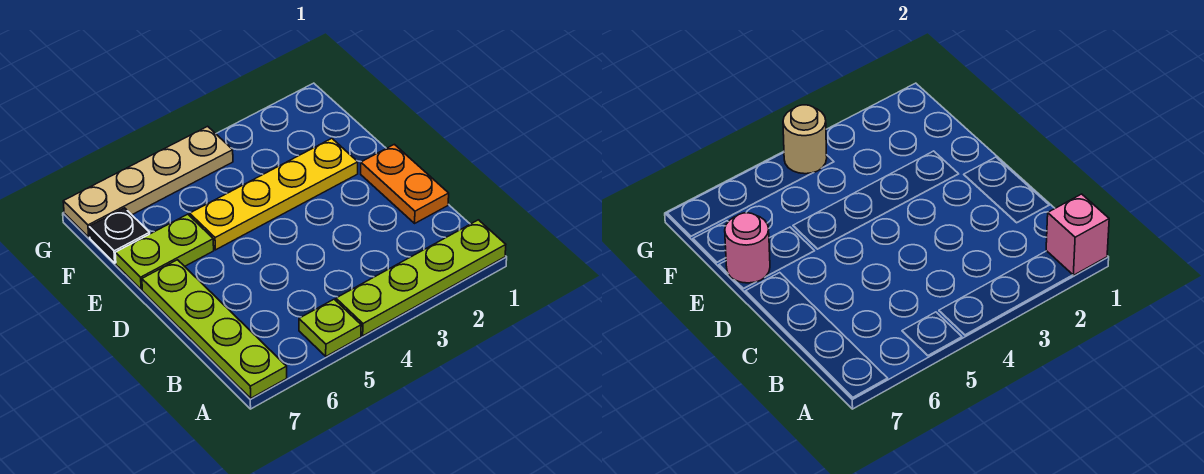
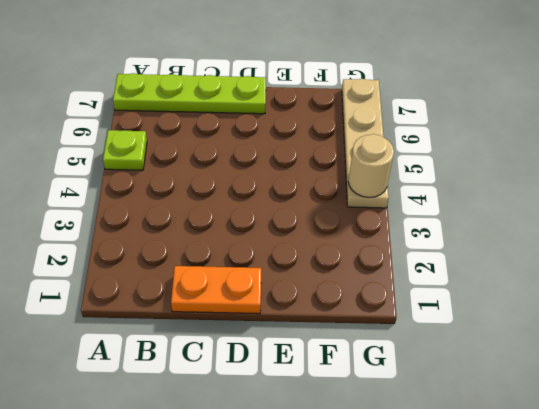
none -> lime 1x4 plate [336,220,506,336]
none -> yellow 1x4 plate [190,138,358,250]

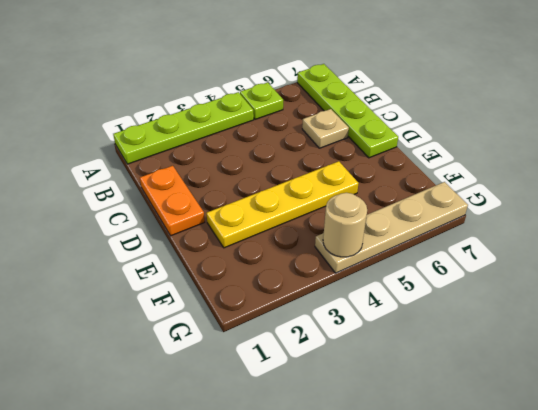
tan 1x1 plate [302,109,349,148] -> none
none -> lime 1x2 plate [115,214,214,290]
none -> black 1x1 plate [89,208,150,263]

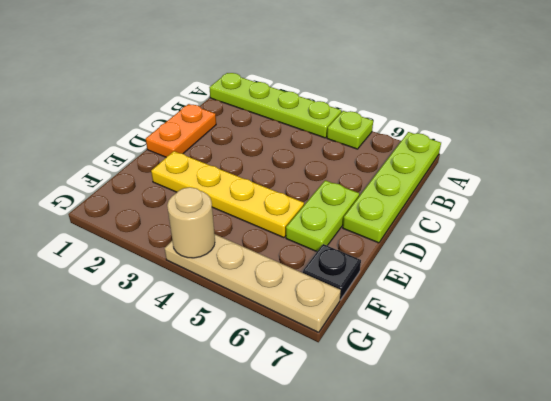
lime 1x2 plate [286,180,359,252] -> lime 1x2 plate turned to [115,214,214,290]
none -> pink 1x1 brick [1046,194,1109,275]
none -> pink 1x1 round brick [725,213,770,283]

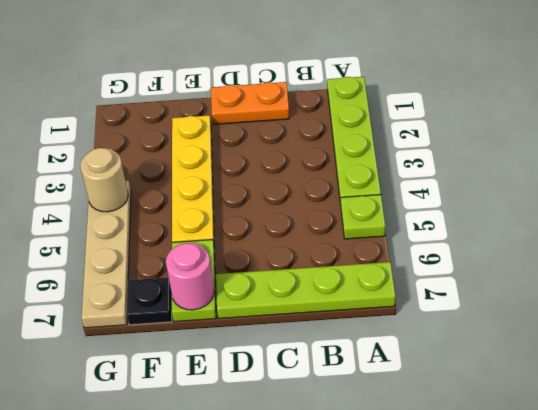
none -> pink 1x1 brick [1046,194,1109,275]

